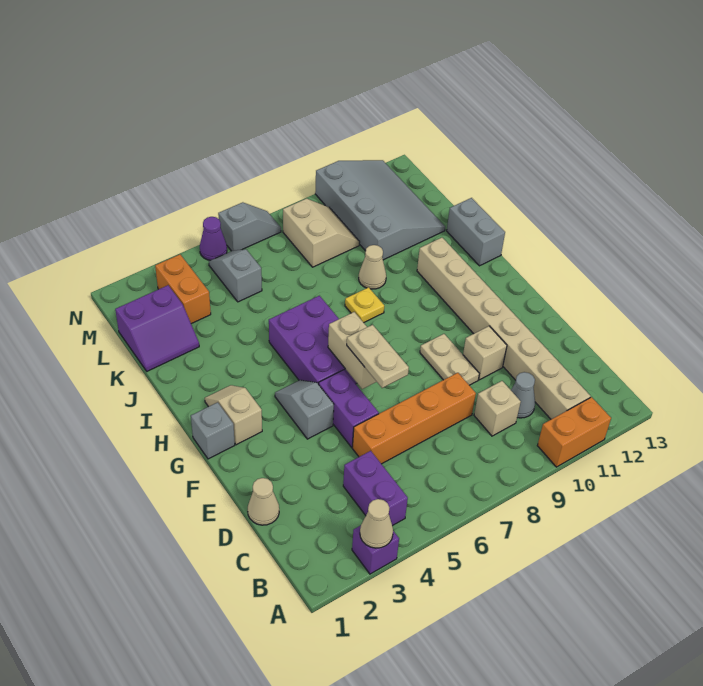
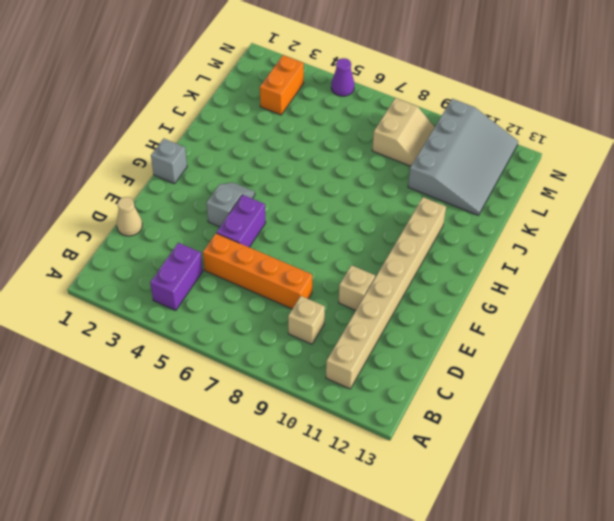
none -> purple 1x1 brick [352,526,399,574]
none -> orange 1x2 brick [537,397,611,467]
none -> grey 1x1 cone [511,372,535,418]

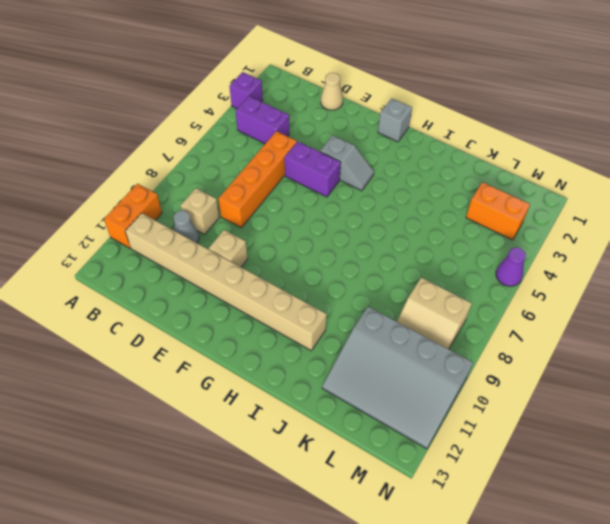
none -> tan 1x2 plate [420,334,479,385]
none -> tan 1x2 slope [205,385,262,445]
none -> purple 2x3 brick [269,296,357,385]

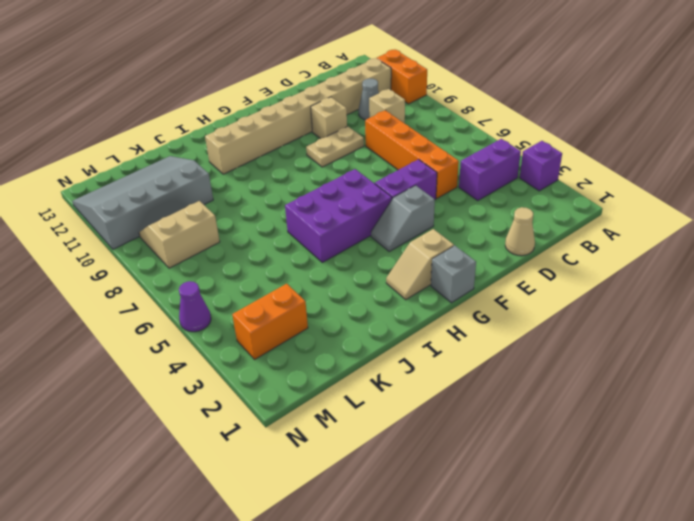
none -> yellow 1x1 plate [345,287,384,323]
none -> grey 1x2 brick [447,198,505,266]
none -> tan 1x1 cone [359,245,386,289]

